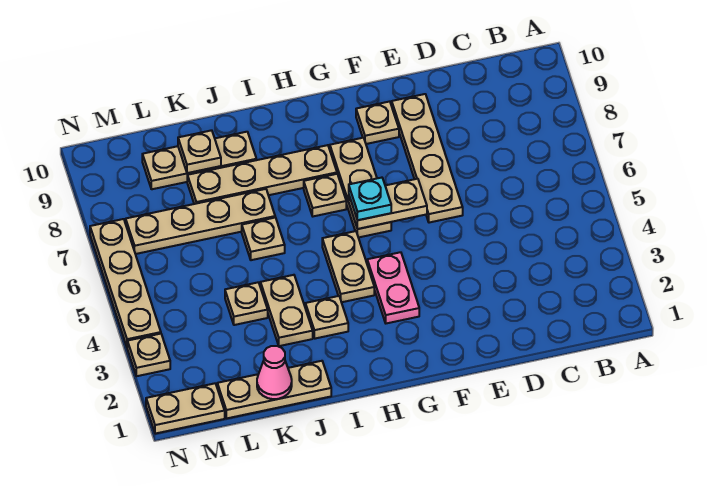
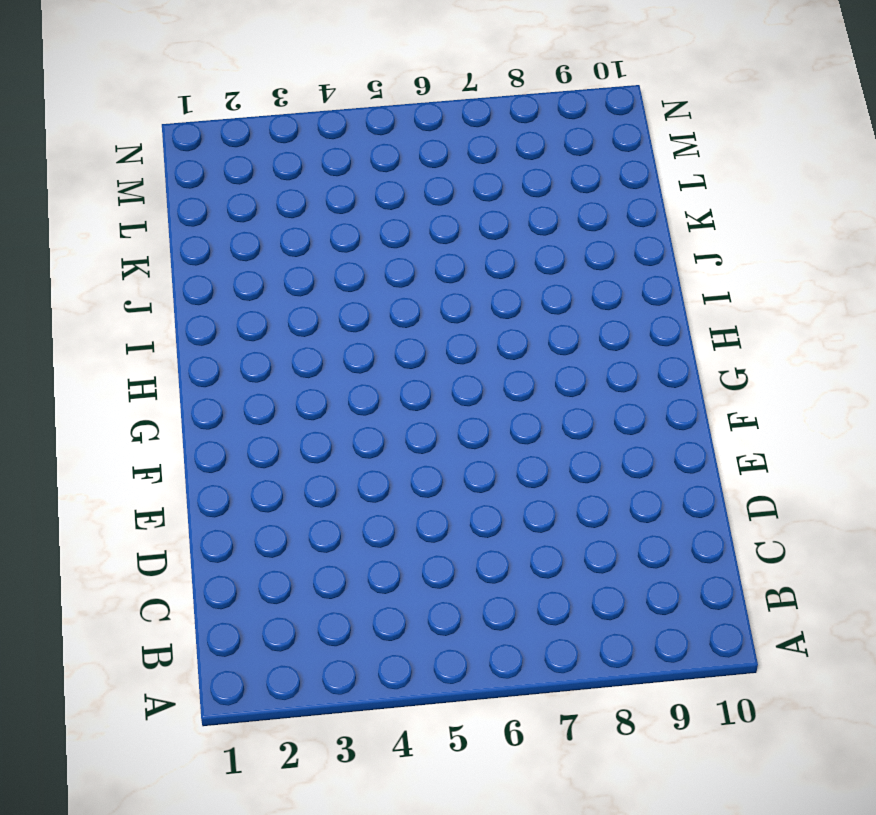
none -> tan 1x4 plate [392,94,463,223]
none -> tan 1x1 plate [356,101,399,144]
none -> pink 1x2 plate [367,252,419,323]

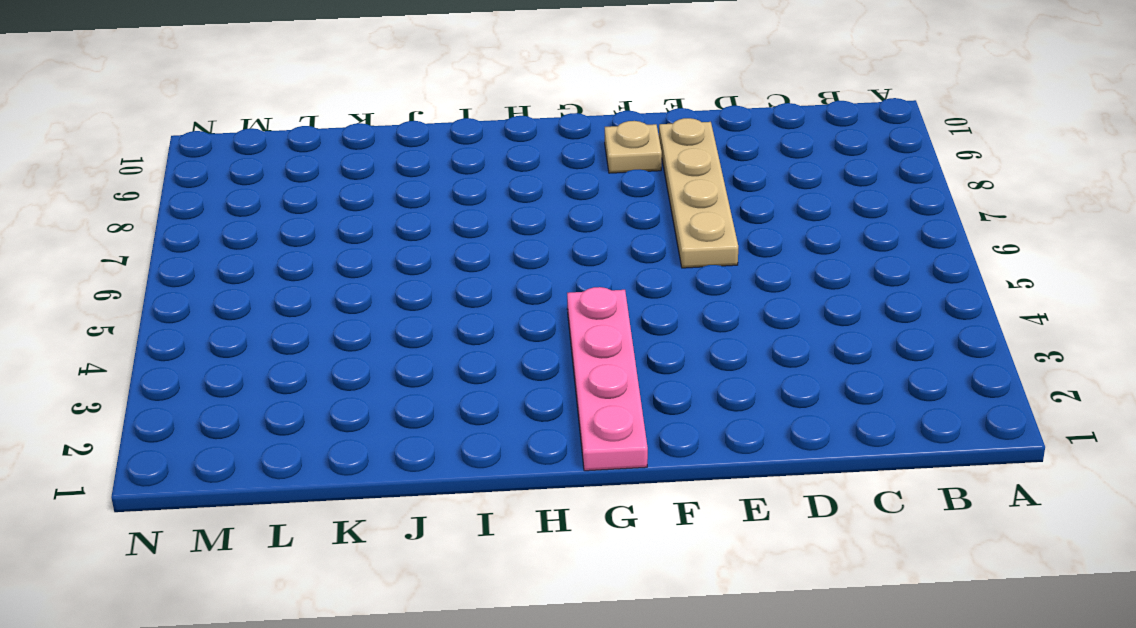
pink 1x4 plate [567,287,648,471] -> pink 1x2 plate [367,252,419,323]
none -> tan 1x3 plate [330,138,391,238]
none -> tan 1x2 plate [322,231,374,302]
none -> tan 1x1 plate [304,174,346,216]

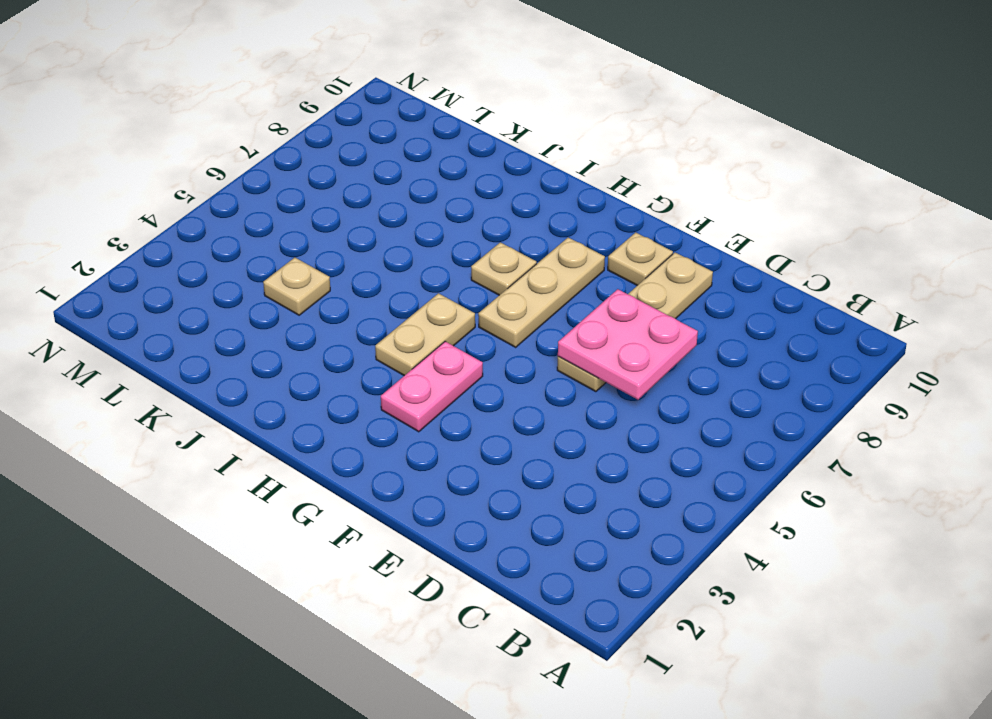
pink 2x2 plate [558,289,698,400] -> none
none -> tan 1x4 plate [187,145,337,204]
none -> tan 1x1 plate [305,296,348,339]
none -> tan 1x3 plate [217,361,331,418]

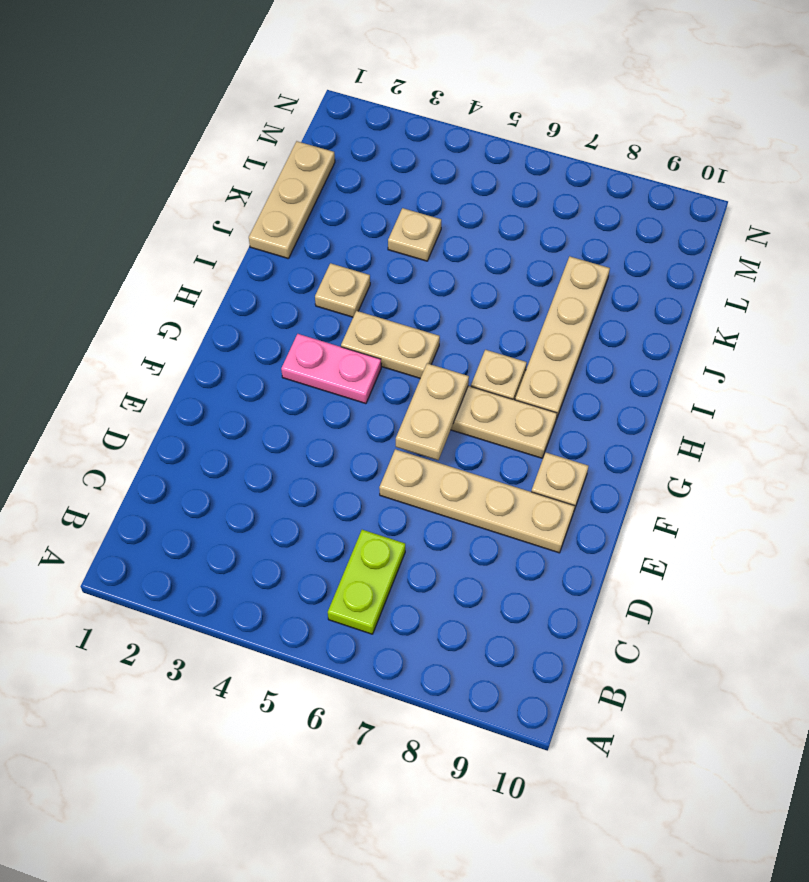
lime 1x2 plate [328,530,405,634] -> none
none -> tan 1x2 plate [260,275,313,346]
none -> tan 1x1 plate [242,218,285,260]
none -> tan 1x4 plate [126,189,275,254]

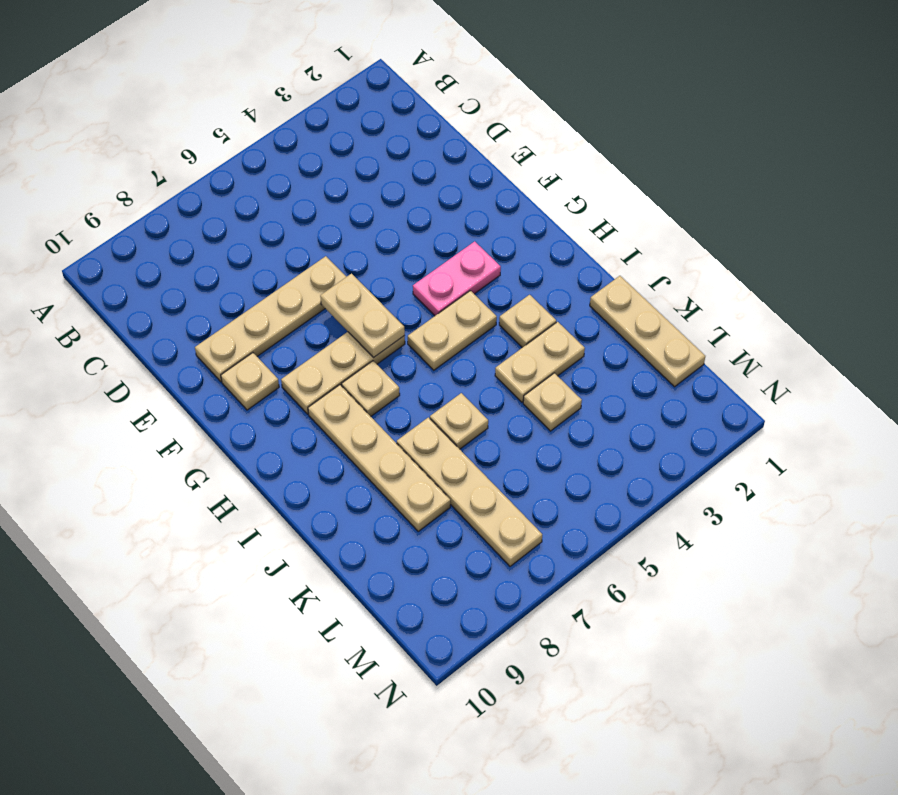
none -> tan 1x3 plate [142,132,256,189]
none -> tan 1x2 plate [146,383,225,434]
none -> tan 1x1 plate [127,334,170,376]

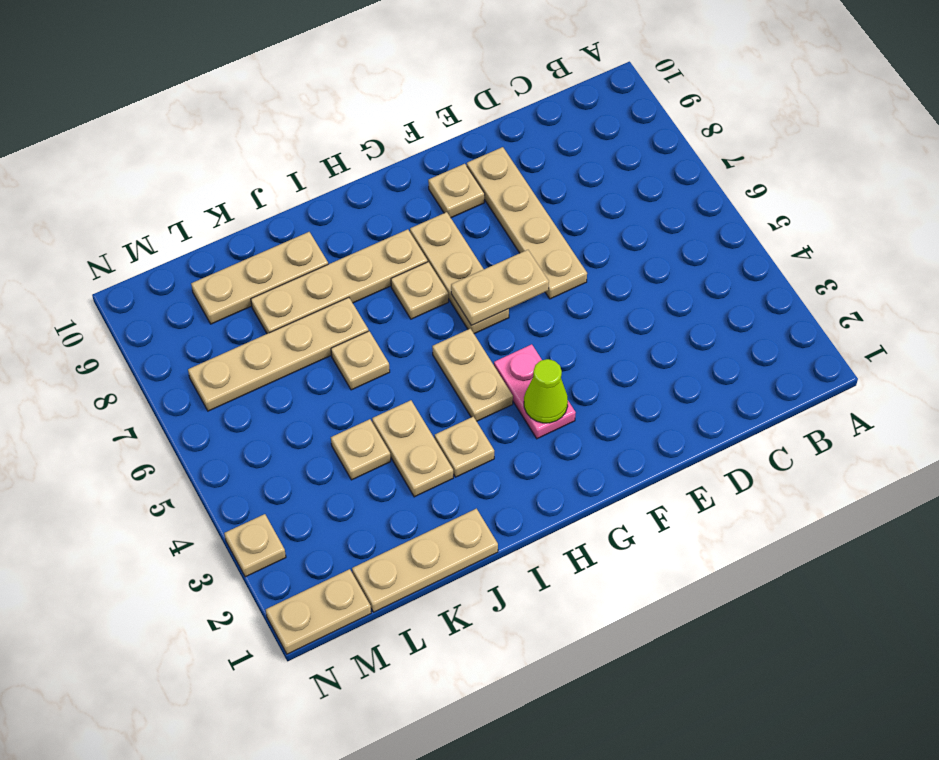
lime 1x1 cone [524,359,568,423] -> none
none -> tan 1x4 plate [90,219,161,346]
none -> pink 1x1 cone [257,346,292,399]
none -> tan 1x1 plate [178,130,221,173]

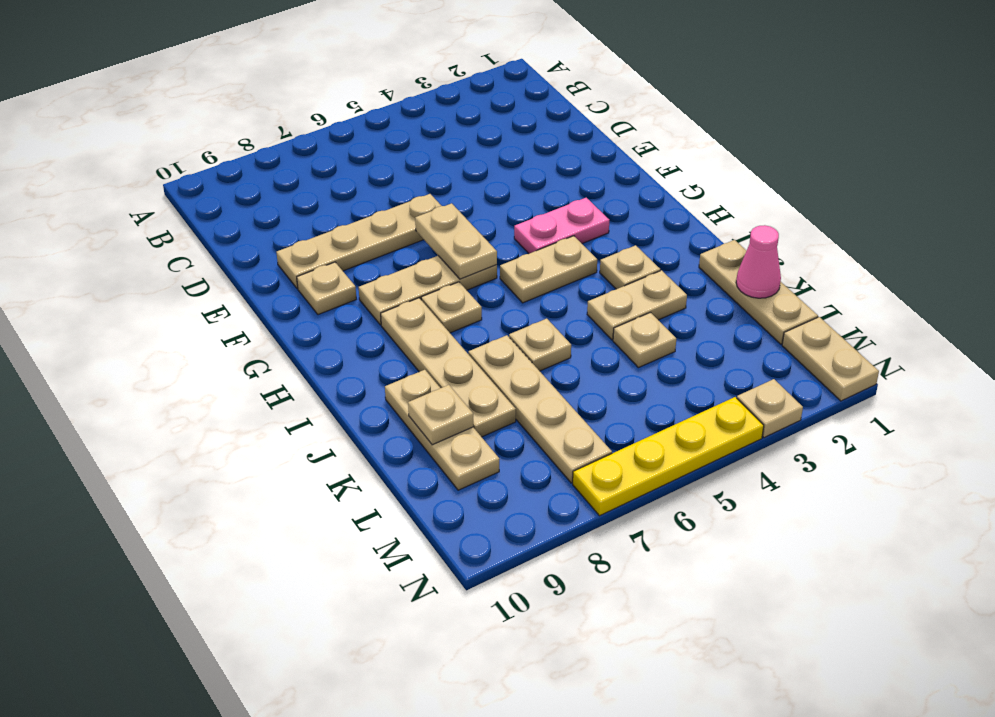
yellow 1x4 plate [573,397,764,516] -> tan 1x4 plate [90,219,161,346]
none -> cyan 1x1 plate [349,178,391,220]

